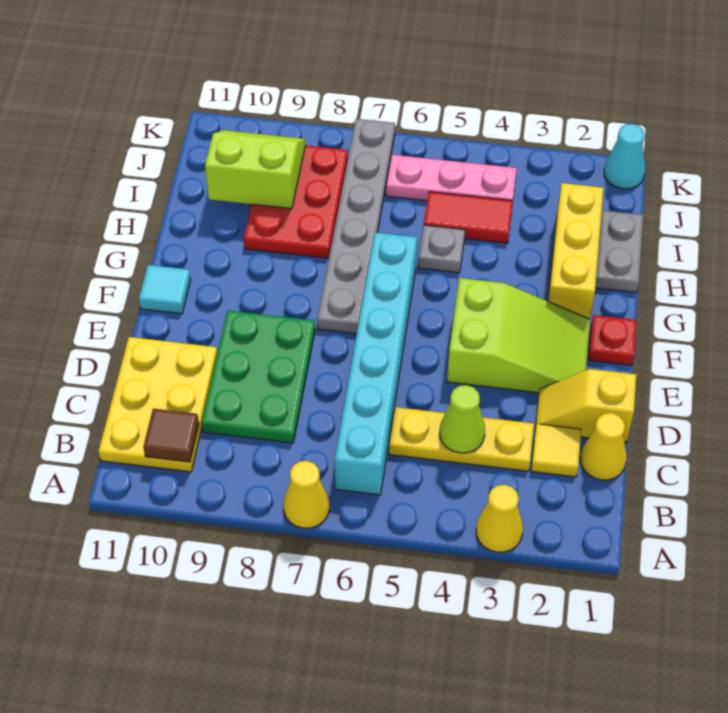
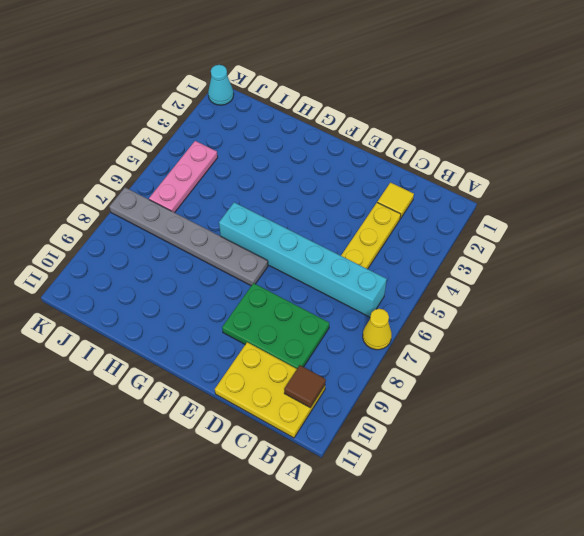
none -> yellow 1x1 cone [476,485,523,552]
none -> yellow 1x1 cone [580,413,627,480]
none -> yellow 1x2 slope [536,369,636,442]

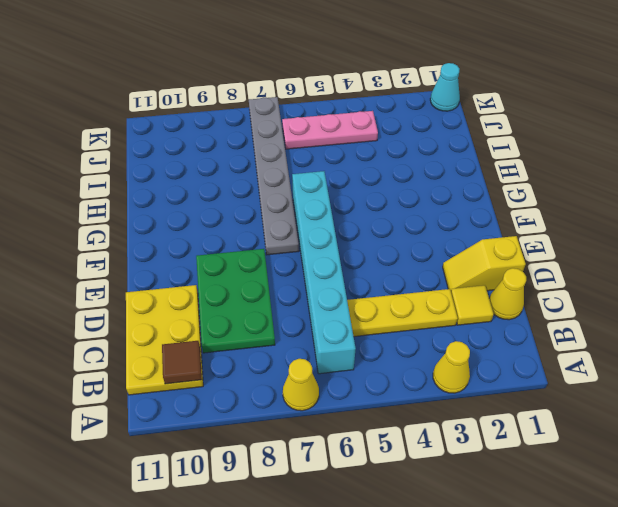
none -> lime 2x3 slope [447,278,590,393]
none -> red 1x1 plate [588,315,636,365]
none -> cyan 1x1 tile [139,265,191,314]

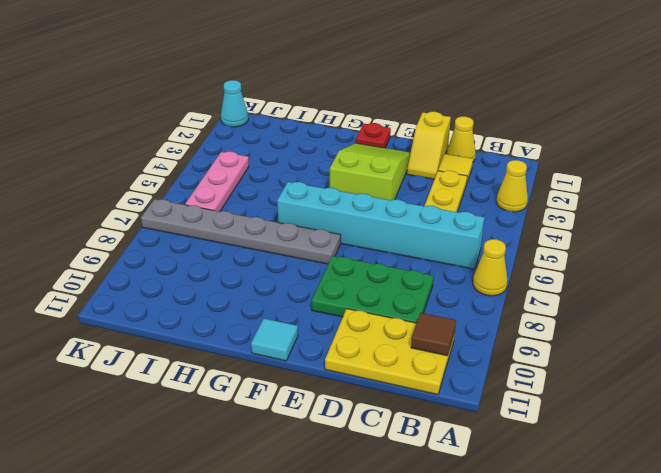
none -> yellow 1x3 brick [548,183,604,319]
none -> grey 1x2 plate [595,210,643,292]
none -> grey 1x1 plate [418,225,465,273]

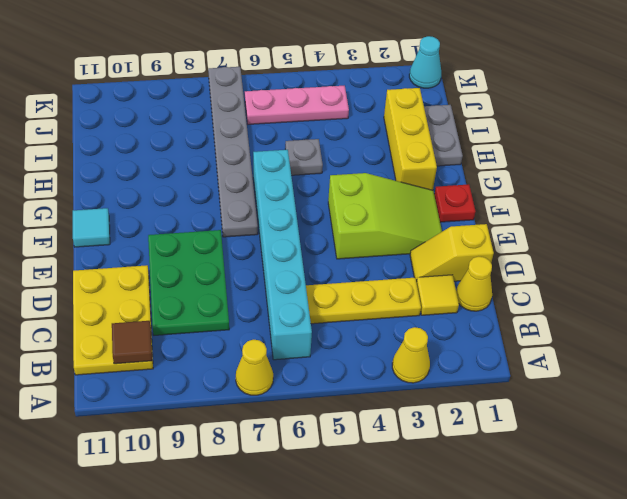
none -> red 2x3 plate [244,146,348,258]
none -> red 1x2 tile [424,192,513,243]
none -> lime 1x1 cone [440,385,485,453]

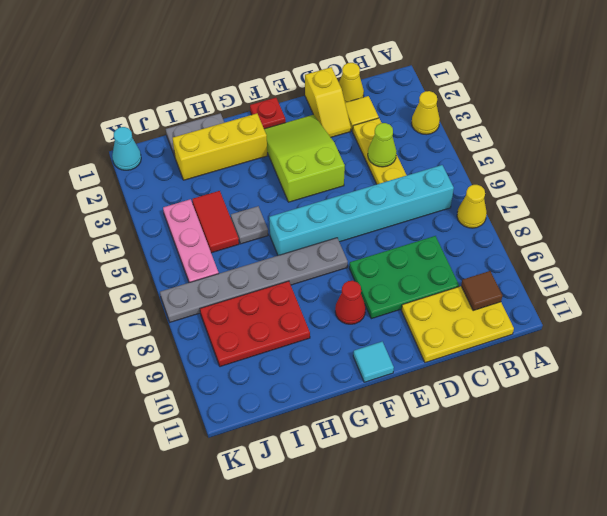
red 1x1 cone [335,281,366,324] -> none
none -> lime 2x2 slope [205,130,306,209]

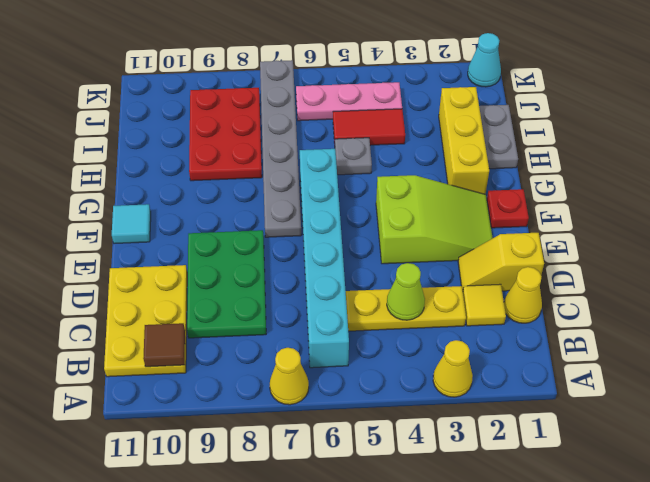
none -> lime 2x2 slope [205,130,306,209]

